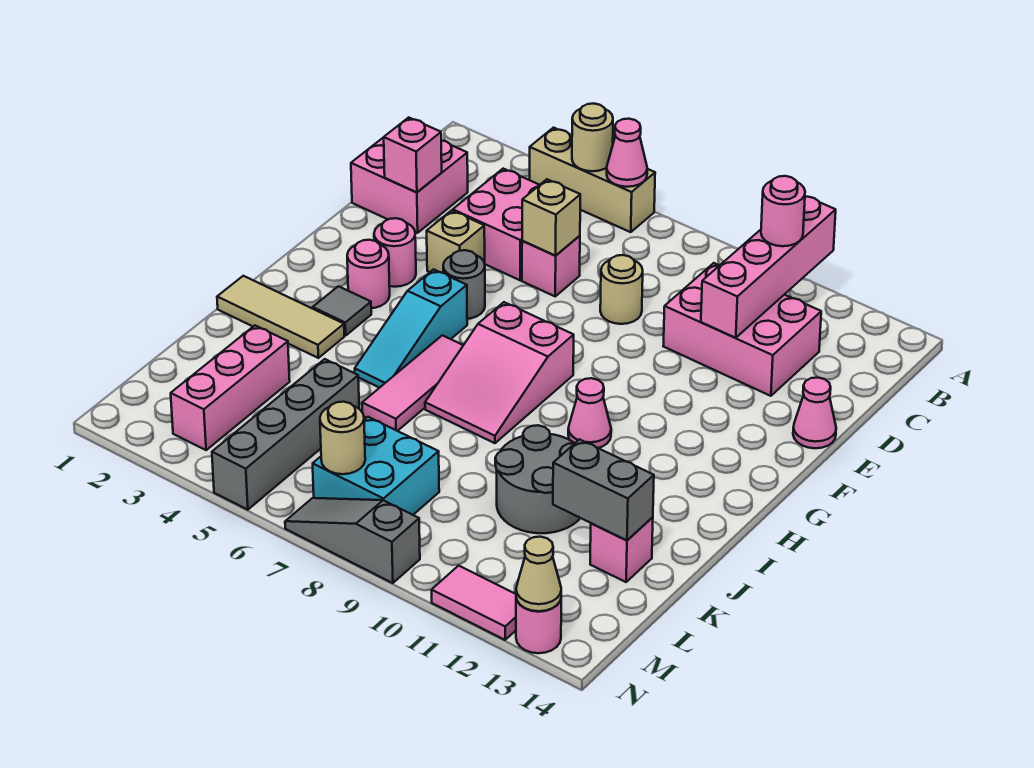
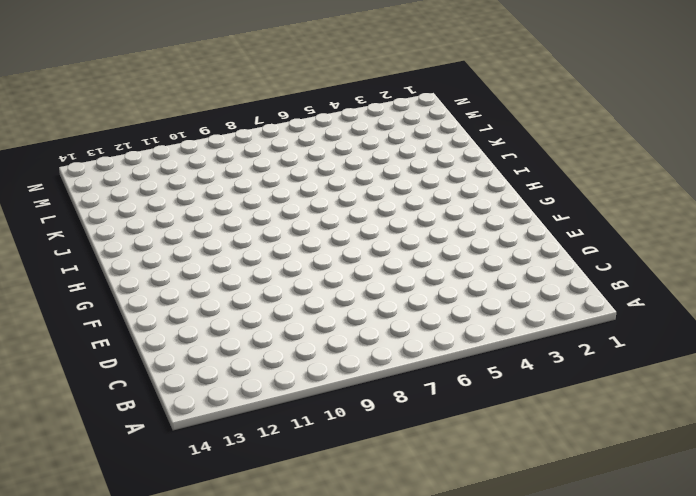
none -> tan 1x3 brick [530,128,655,232]
none -> pink 2x2 brick [351,137,468,233]
none -> pink 2x2 brick [453,169,539,280]
none -> pink 2x3 brick [663,263,821,396]

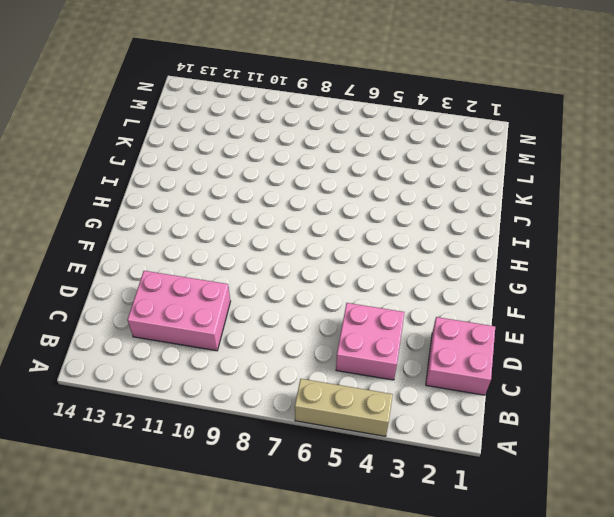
none -> pink 1x1 brick [522,236,580,296]
none -> tan 1x1 round brick [600,255,643,324]
none -> tan 1x1 brick [427,210,485,273]
none -> pink 1x1 cone [793,378,836,448]

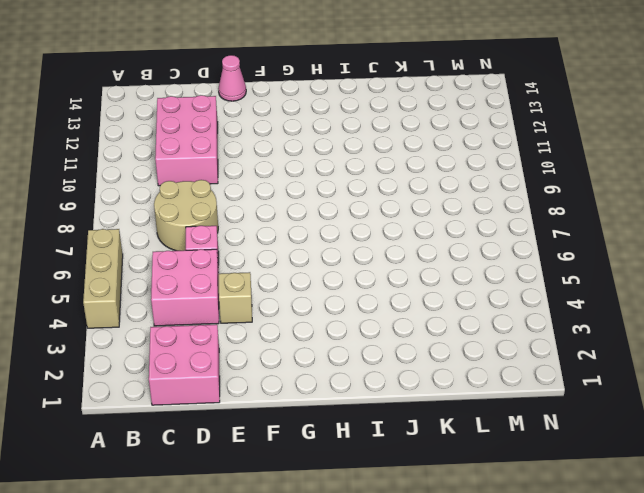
tan 2x2 round brick [154,180,218,251] -> tan 1x1 round brick [600,255,643,324]
none -> pink 1x1 round brick [374,218,416,287]
none -> grey 1x1 round brick [443,250,485,319]
none -> pink 1x1 round brick [347,240,390,308]
none -> cyan 1x3 slope [355,269,467,388]

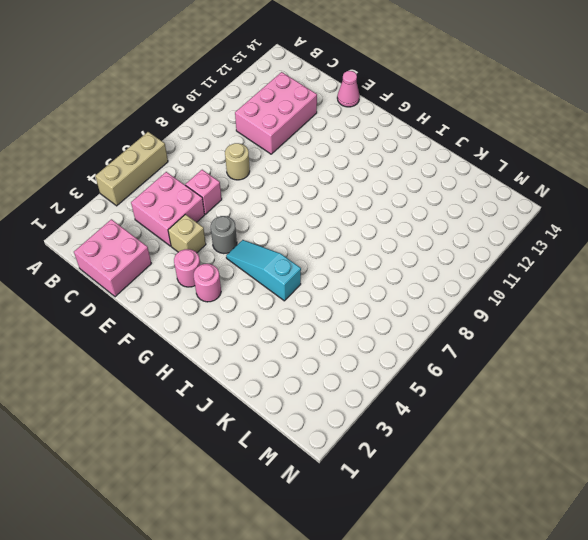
cyan 1x3 slope [226,240,301,301] -> cyan 1x3 slope turned to [355,269,467,388]
none -> pink 2x3 slope [425,302,574,443]
none -> grey 1x1 tile [313,286,371,336]
none -> pink 1x3 tile [362,335,463,431]
none -> pink 1x1 cone [568,378,611,448]

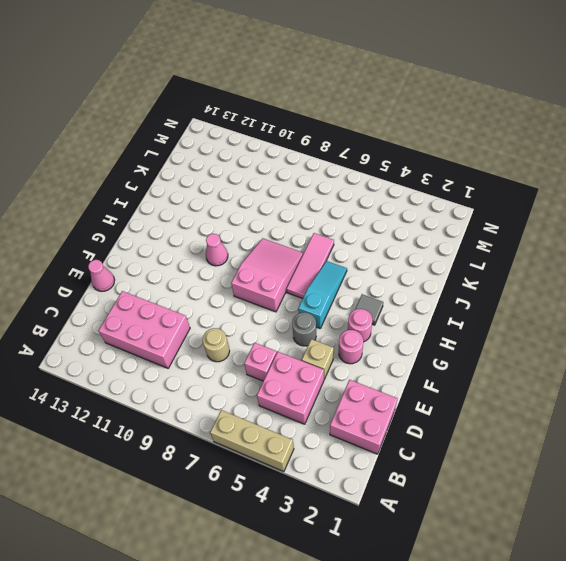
none -> tan 1x3 tile [217,276,344,358]
none -> grey 2x2 round brick [495,425,580,533]
none -> pink 1x3 brick [171,325,290,450]
none -> grey 1x4 brick [212,359,359,510]

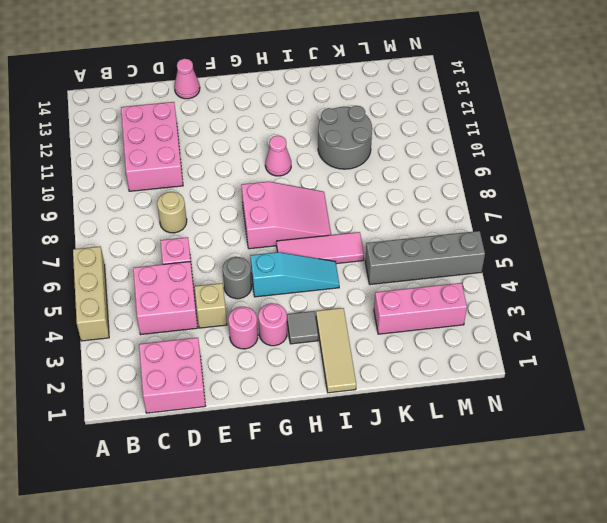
none -> pink 1x1 brick [590,517,653,582]
none -> cyan 2x2 brick [313,417,439,515]
none -> grey 1x3 slope [285,498,420,583]
none -> pink 1x2 tile [432,566,516,640]

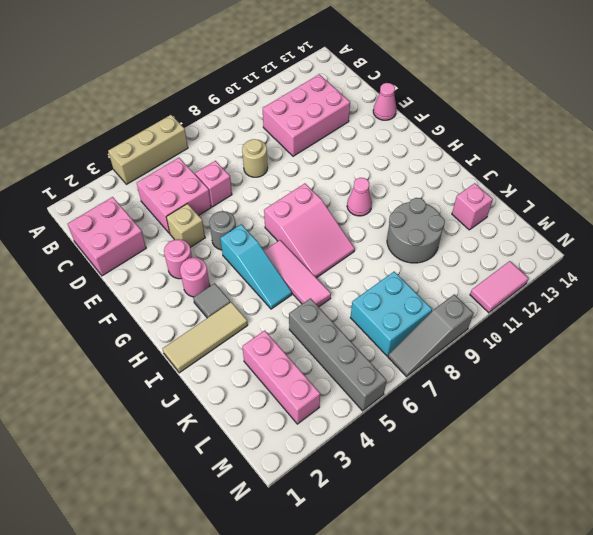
none -> pink 1x1 round brick [516,598,561,653]
none -> tan 1x1 round brick [572,104,613,171]
none -> pink 1x1 cone [607,119,647,187]
none -> pink 1x4 brick [701,196,836,338]

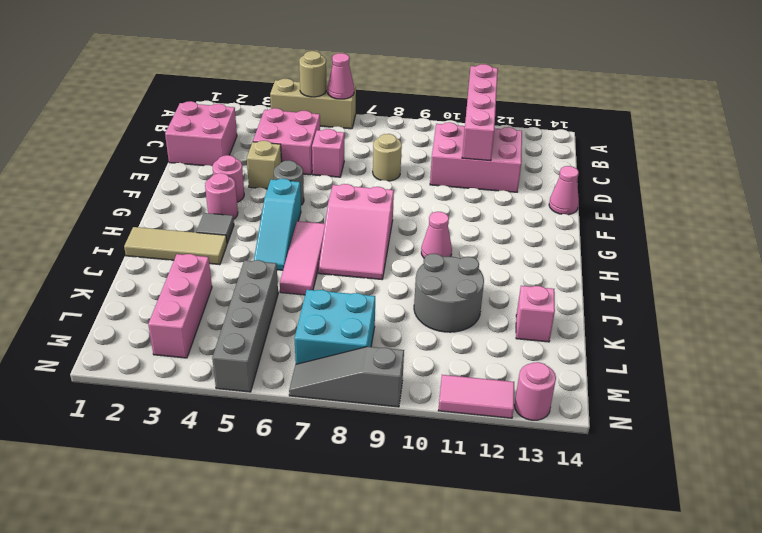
none -> pink 1x1 brick [384,117,442,192]
none -> tan 1x1 brick [522,179,580,256]
none -> grey 1x2 brick [553,439,654,540]
none -> tan 1x1 round brick [320,402,365,474]

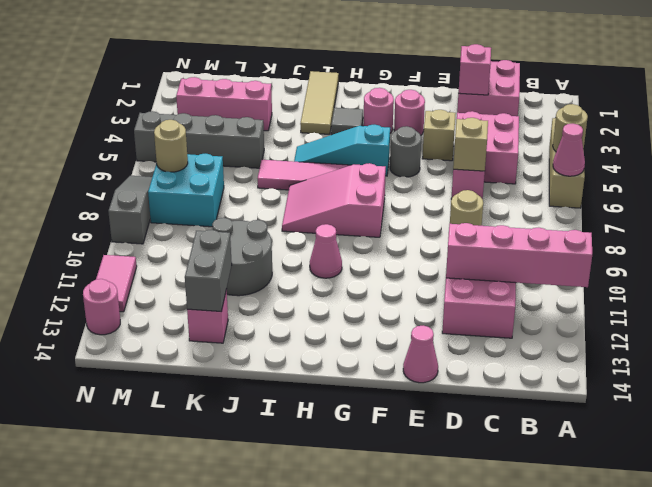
none -> tan 1x1 cone [516,537,561,611]
none -> pink 1x1 round brick [761,176,805,246]

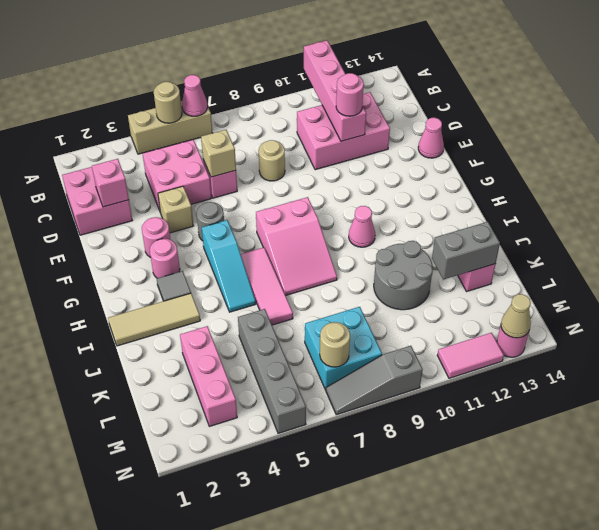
pink 1x1 round brick [336,73,364,116] -> pink 1x1 round brick moved to [761,176,805,246]

